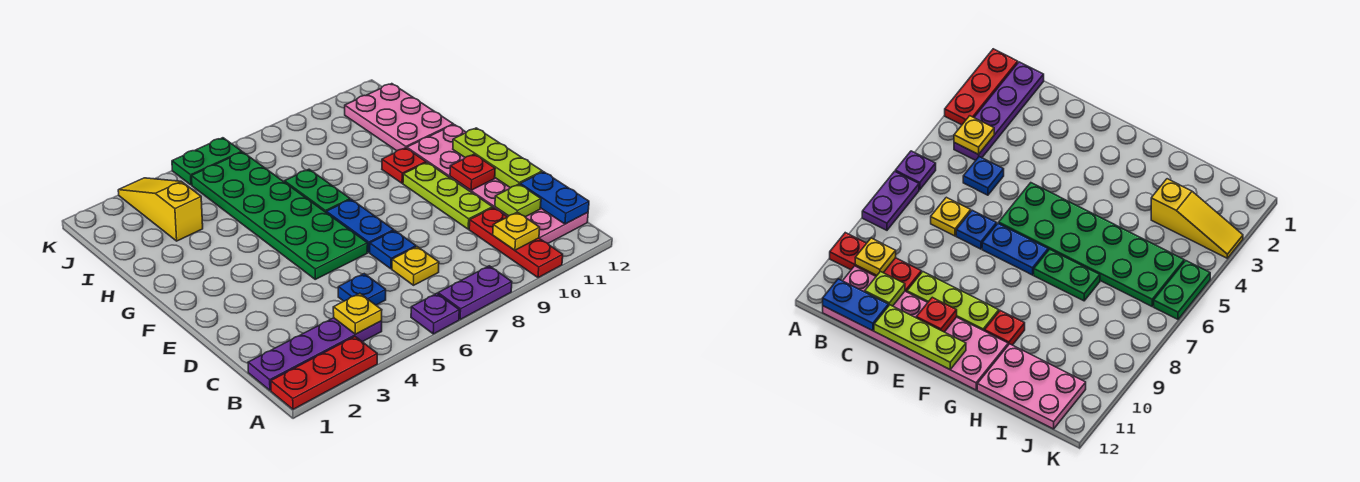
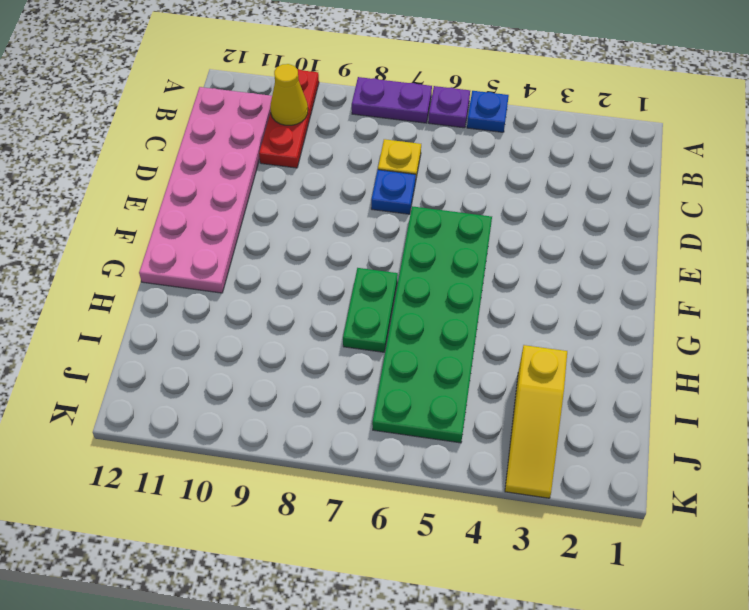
blue 1x1 plate [467,91,509,132] -> blue 1x1 plate moved to [338,274,386,305]
yellow 1x1 cone [270,64,308,125] -> yellow 1x1 plate [493,212,540,250]
none -> red 1x3 plate [271,337,377,409]
none -> purple 1x4 plate [248,318,382,390]
none -> lime 1x3 plate [403,163,493,229]

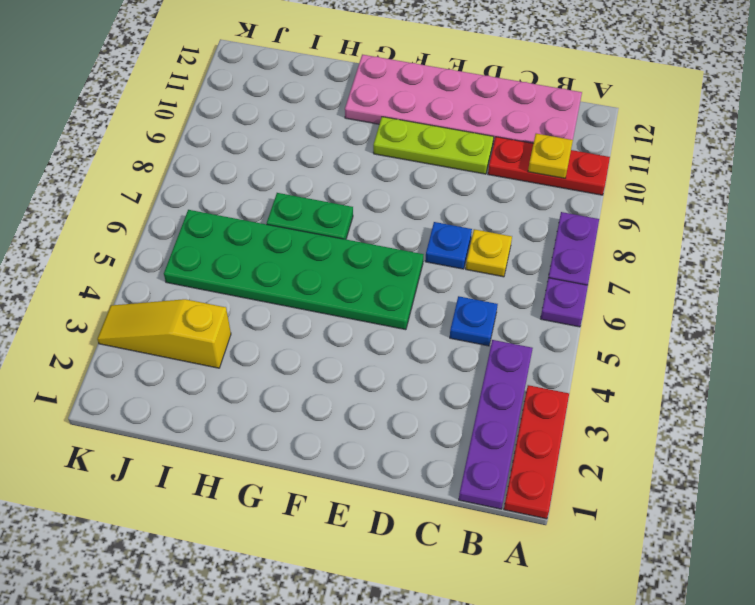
none -> blue 1x2 plate [326,199,394,252]
none -> red 1x1 plate [382,148,426,183]
none -> pink 2x3 plate [345,84,453,151]

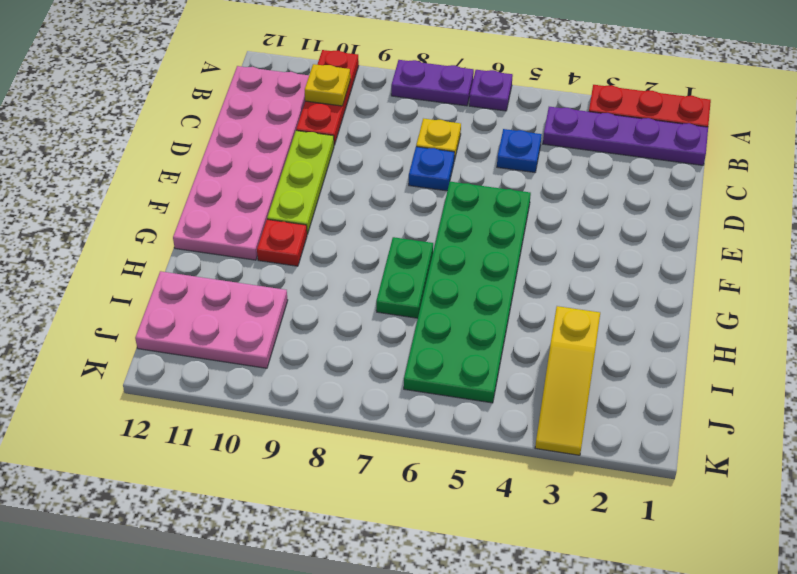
pink 2x3 plate [135,271,288,368] -> pink 2x3 plate turned to [345,84,453,151]
none -> blue 1x2 plate [326,199,394,252]
none -> green 1x2 plate [172,138,242,185]
none -> yellow 1x1 plate [333,293,382,334]

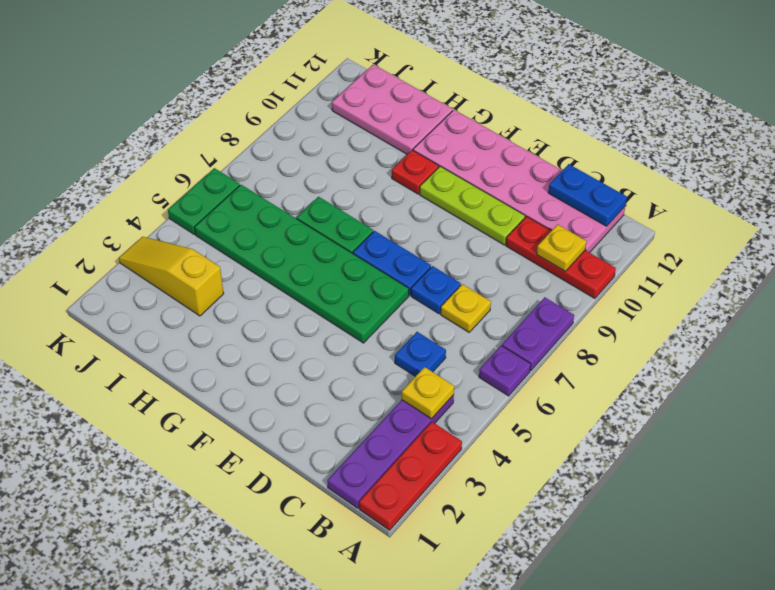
none -> lime 1x1 plate [495,184,541,217]
none -> lime 1x3 plate [453,128,542,188]
none -> red 1x1 plate [450,154,495,190]

